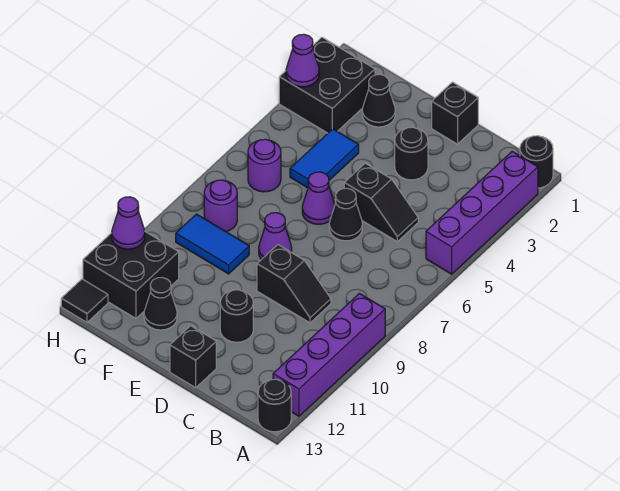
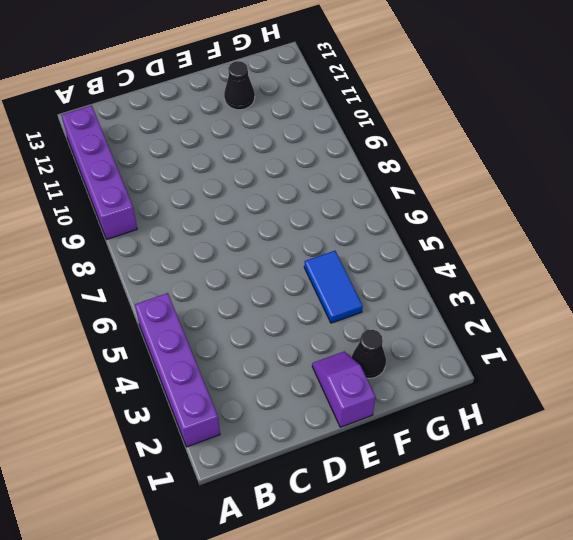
purple 1x2 slope [312,351,376,427] -> none
none -> black 1x1 round brick [520,136,553,188]
none -> black 1x1 round brick [258,379,291,432]
none -> black 1x2 slope [344,163,418,241]

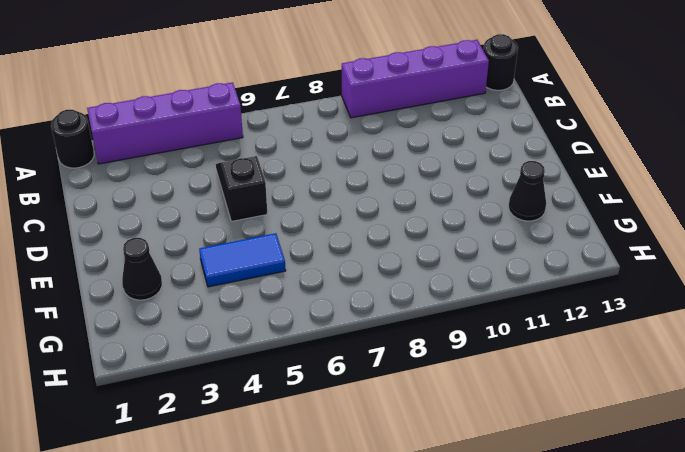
none -> black 1x2 slope [257,245,331,323]
none -> black 1x1 brick [432,82,478,144]
none -> black 1x1 round brick [394,127,428,180]

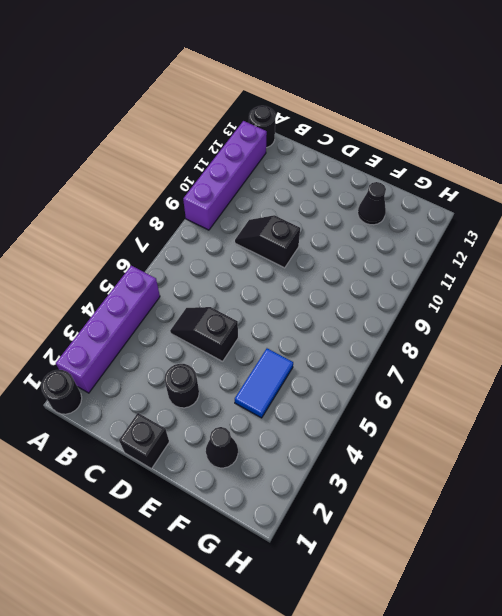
none -> black 1x1 cone [329,188,362,241]
none -> black 1x1 round brick [220,290,253,342]
none -> black 1x1 brick [170,326,216,388]

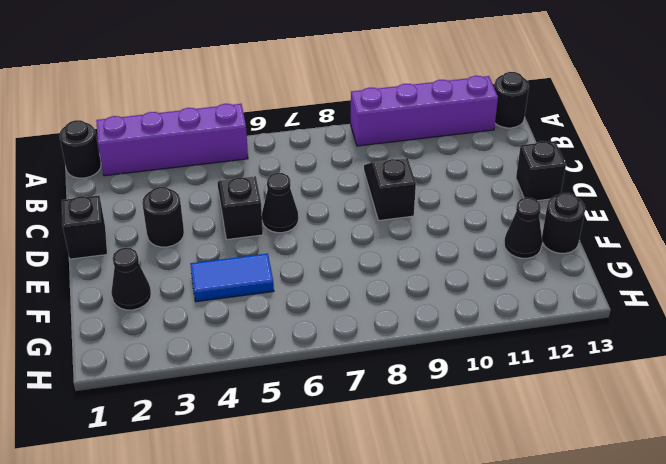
black 1x1 round brick [542,193,585,253] -> black 1x1 round brick moved to [220,290,253,342]
none -> purple 1x1 cone [302,172,335,224]
none -> purple 1x1 cone [259,213,292,260]
none -> blue 1x2 tile [176,214,249,274]

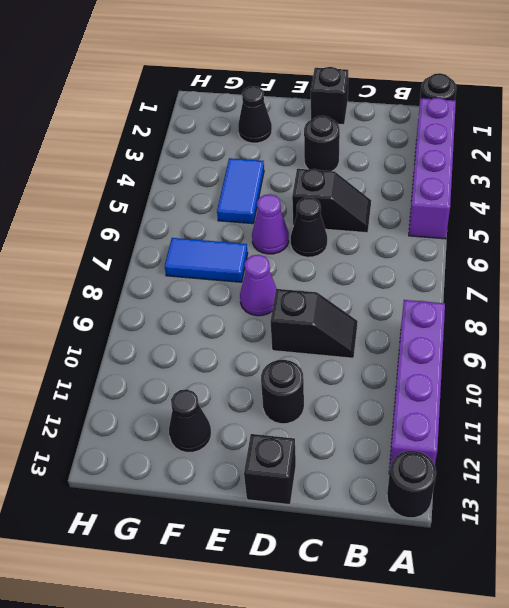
blue 1x2 tile [164,238,248,282] -> blue 1x2 tile moved to [176,214,249,274]
none -> black 2x2 brick [279,37,375,133]
none -> purple 1x1 round brick [248,139,281,192]
none -> purple 1x1 round brick [204,180,237,232]

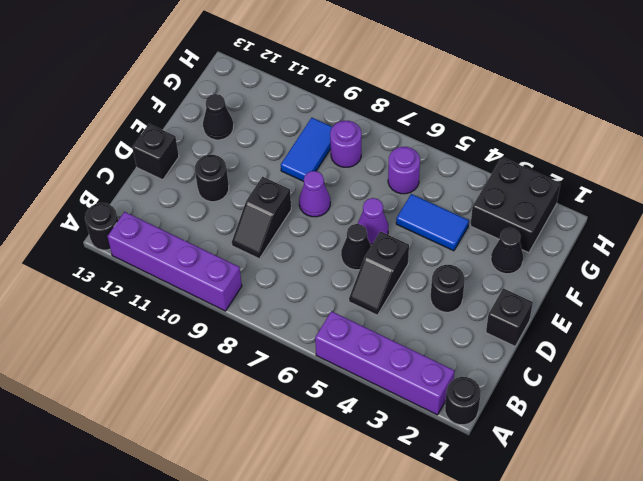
none -> black 2x2 brick [83,232,179,318]
none -> black 1x1 tile [61,279,108,322]
none -> purple 1x1 cone [286,34,319,87]

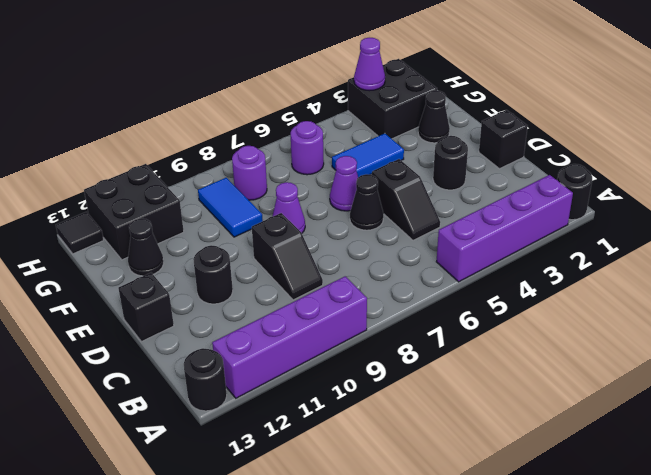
none -> purple 1x1 cone [112,197,145,249]

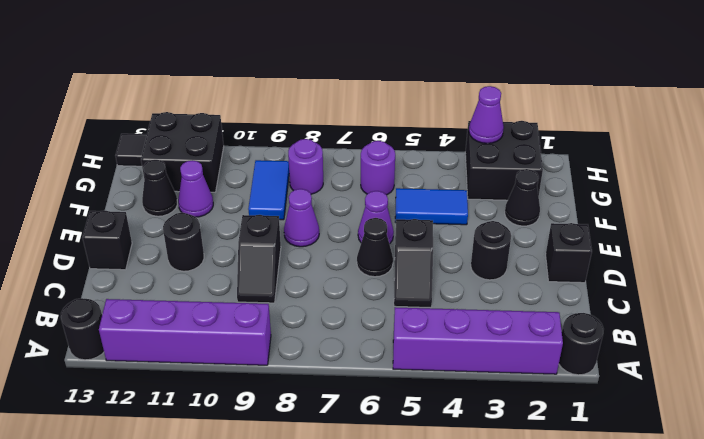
purple 1x1 cone [178,160,213,217] -> purple 1x1 cone moved to [112,197,145,249]

